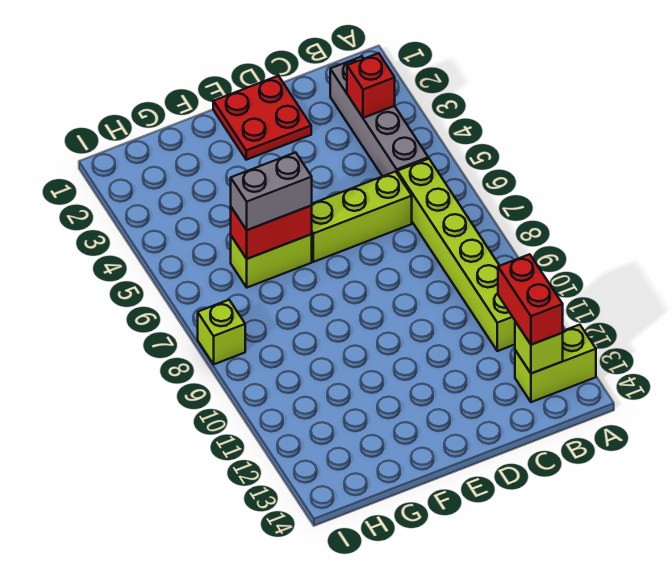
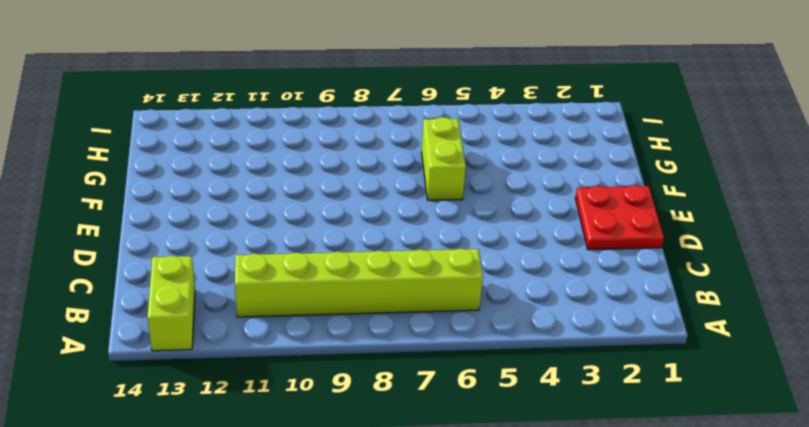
none -> grey 1x4 brick [330,56,428,176]
none -> lime 1x3 brick [312,171,412,262]
none -> lime 1x1 brick [198,300,245,364]

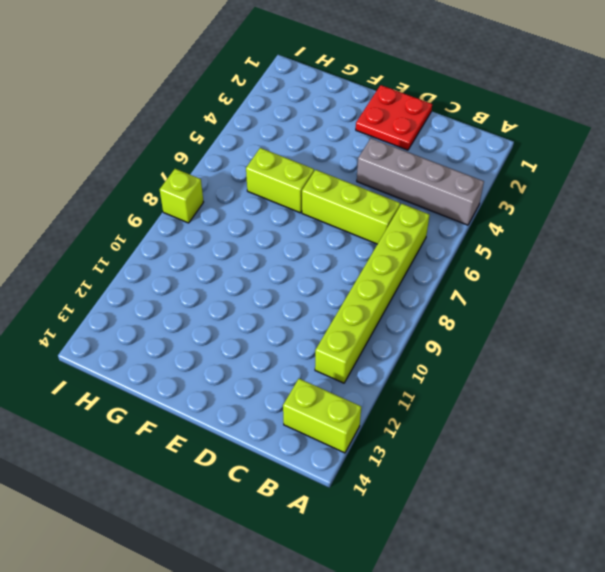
grey 1x4 brick [357,138,484,225] -> grey 1x4 brick turned to [330,56,428,176]
none -> red 1x1 brick [347,53,395,118]
none -> lime 1x1 brick [515,322,563,373]
none -> red 1x2 brick [231,205,312,259]

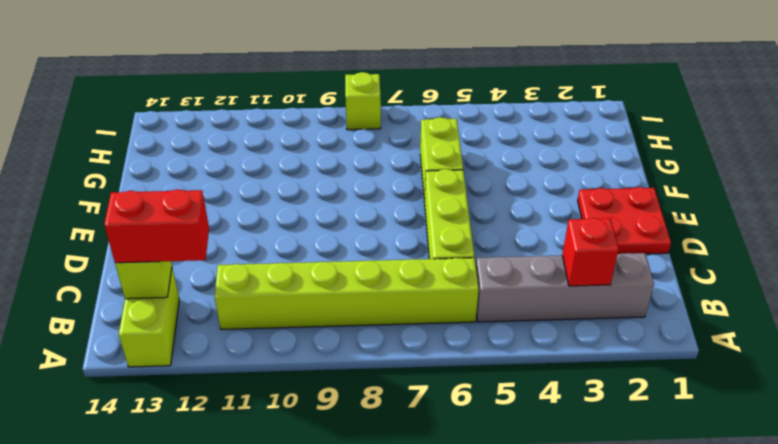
none -> red 1x2 brick [231,205,312,259]
none -> grey 1x2 brick [231,152,312,230]

